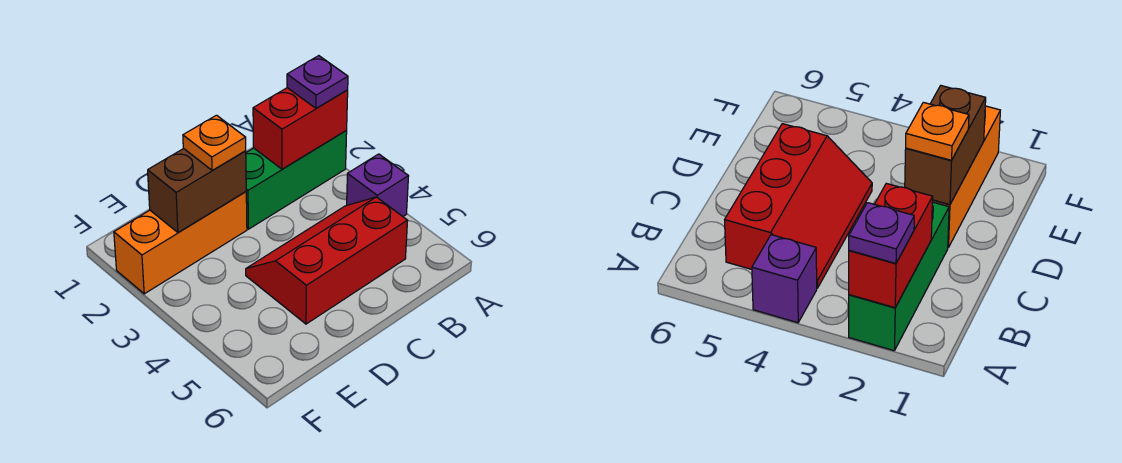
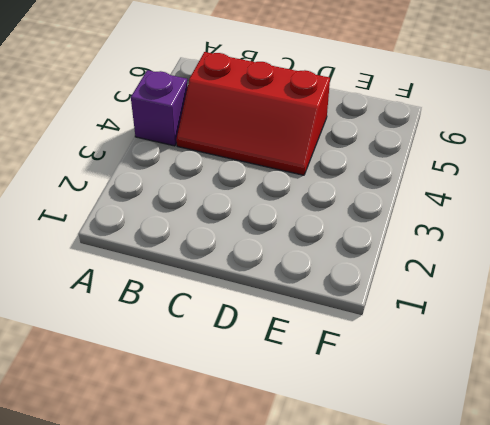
none -> green 1x3 brick [246,131,347,229]
none -> orange 1x3 brick [114,192,247,294]

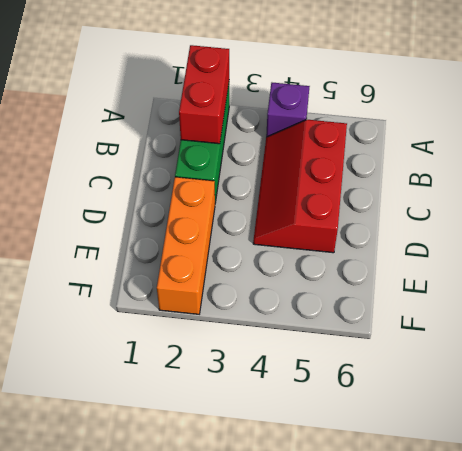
none -> brown 1x2 brick [148,149,246,232]
none -> purple 1x1 plate [287,56,348,108]

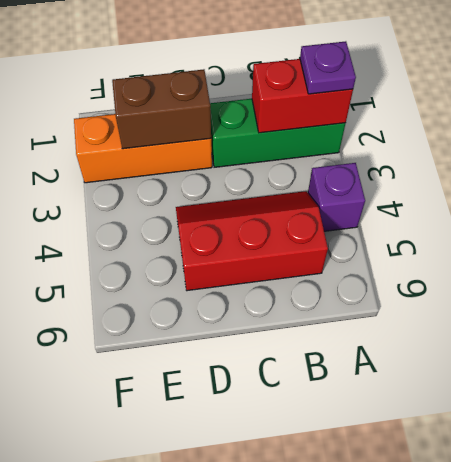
none -> orange 1x1 plate [183,115,246,170]

